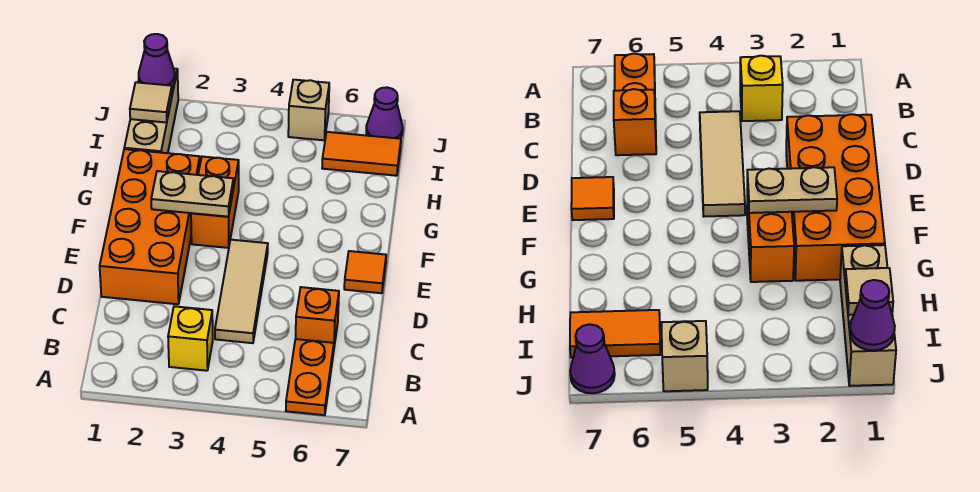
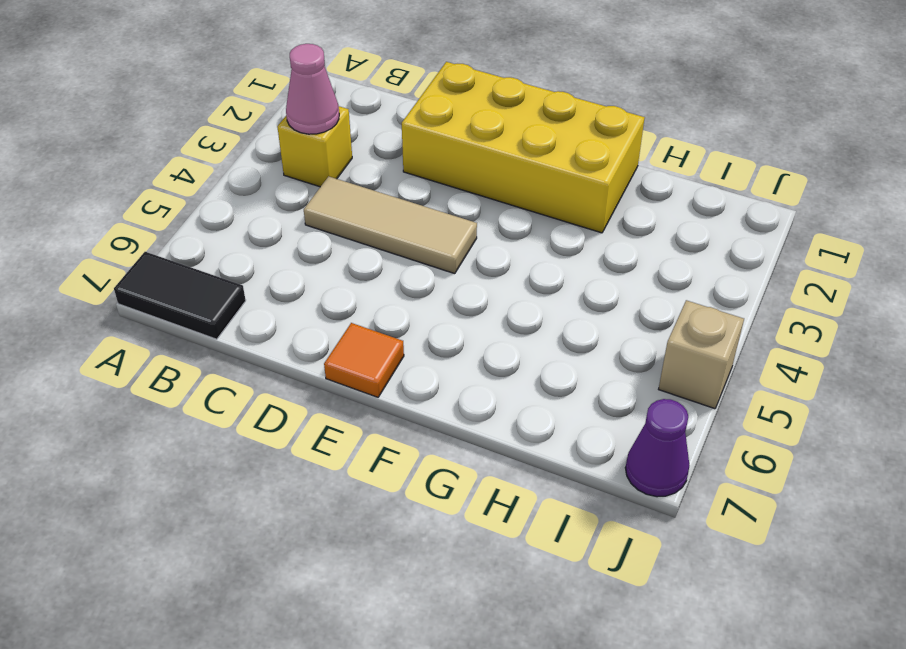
black 1x2 tile [114,252,246,339] -> none
pink 1x1 cone [286,44,339,134] -> none
yellow 2x4 brick [402,62,645,233] -> orange 2x4 brick [100,149,200,304]
none -> orange 1x2 plate [286,339,334,415]
none -> orange 1x1 brick [296,287,339,346]
none -> orange 1x2 brick [191,157,239,248]

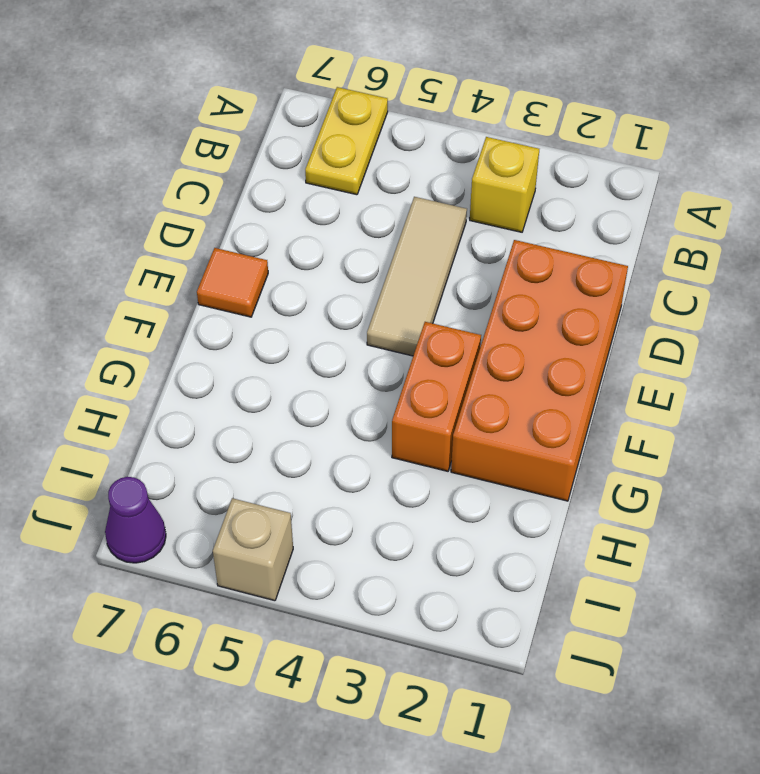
yellow 1x2 plate [305,87,388,195] -> orange 1x2 plate [286,339,334,415]
none -> orange 1x1 brick [296,287,339,346]
none -> tan 1x3 brick [124,69,178,153]
none -> orange 1x2 tile [322,132,401,176]

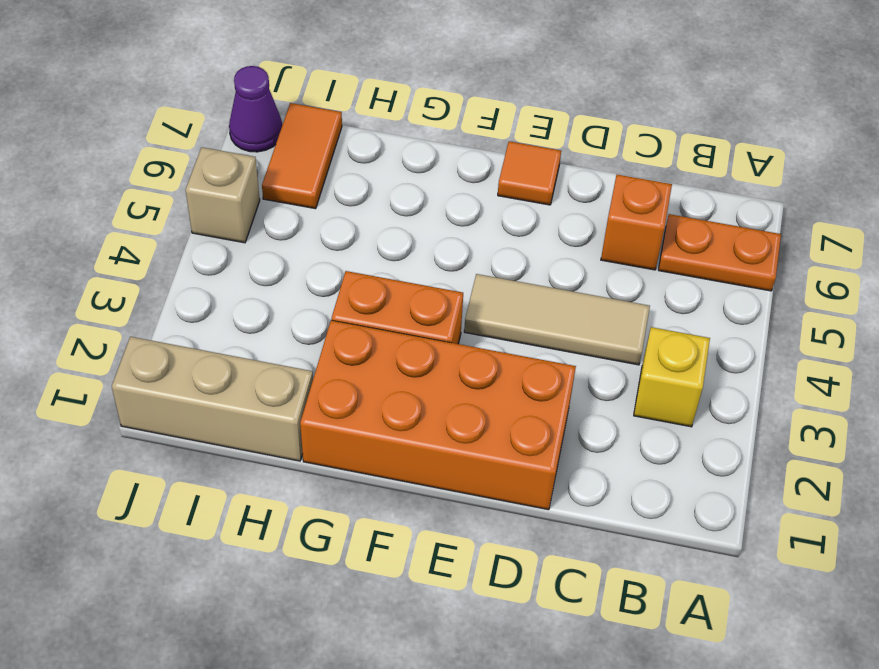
none -> tan 1x2 plate [151,171,234,217]
none -> tan 1x1 tile [130,82,172,123]
none -> purple 1x1 cone [139,34,175,86]

